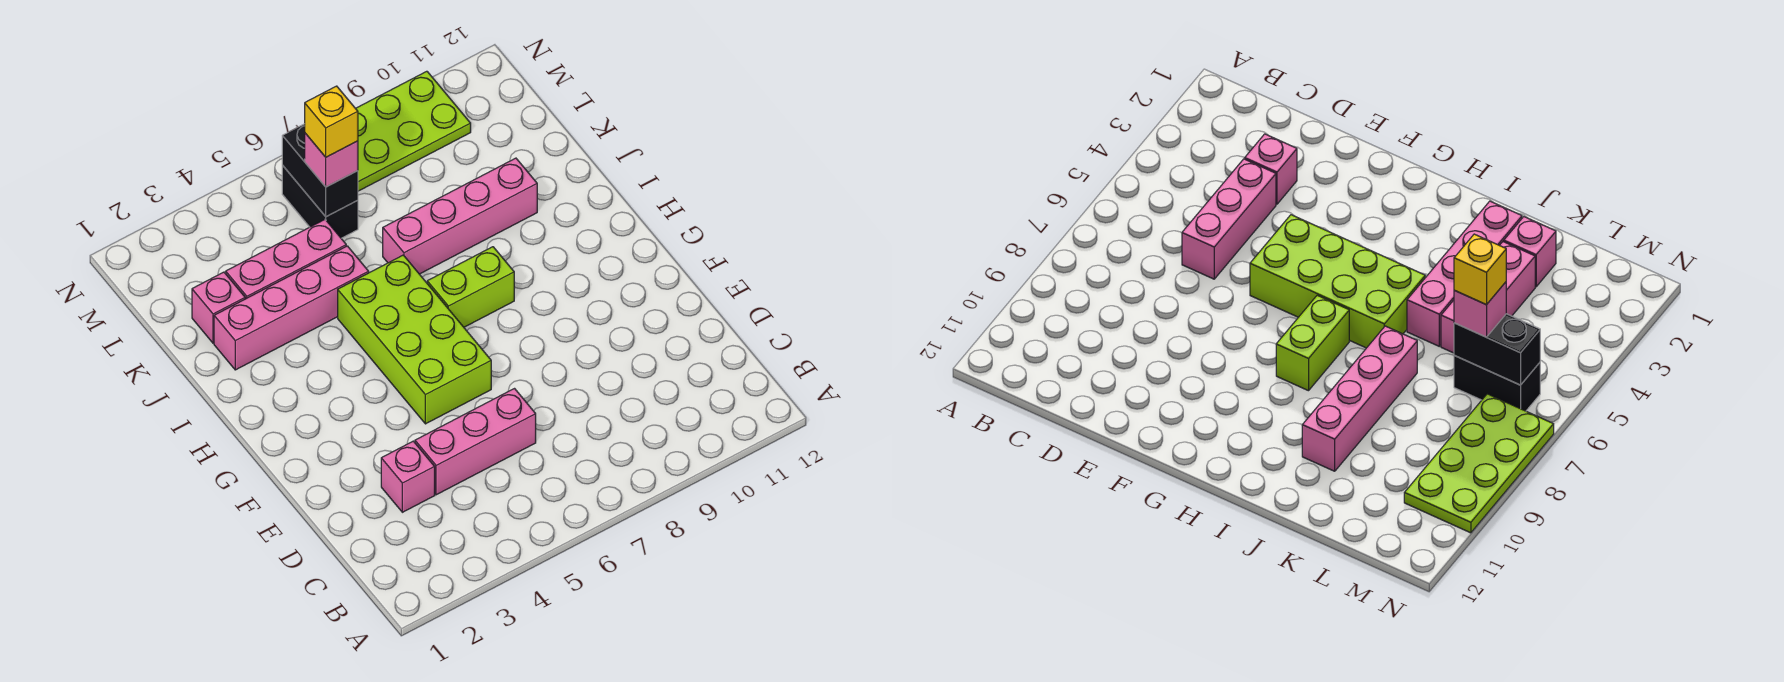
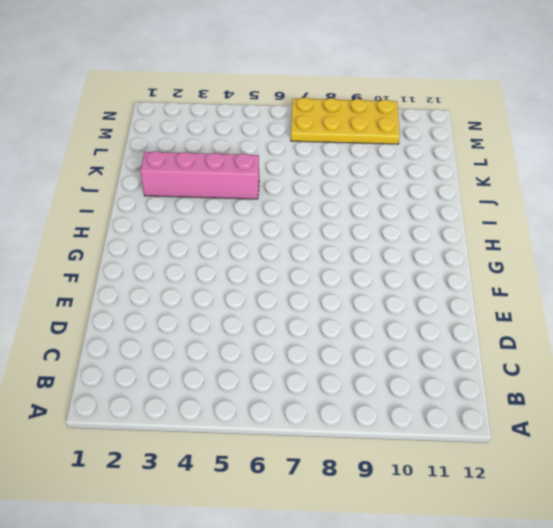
yellow 2x4 plate [291,98,400,144] -> lime 2x4 plate [356,71,471,191]
none -> pink 1x1 brick [381,441,435,512]
none -> pink 1x3 brick [415,389,536,495]
none -> lime 2x4 brick [338,255,491,424]

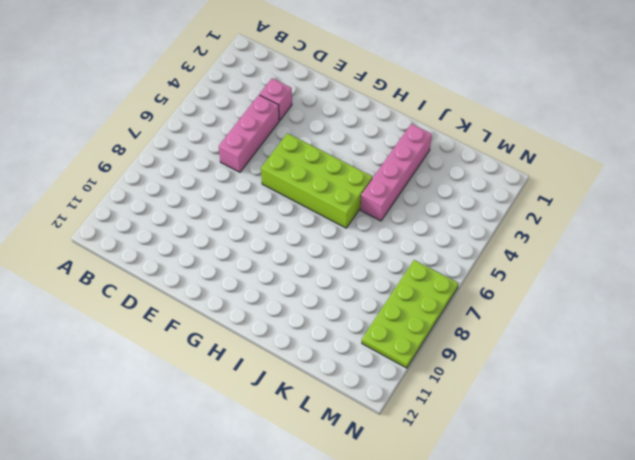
none -> lime 1x2 brick [427,247,514,327]
none -> pink 1x4 brick [383,158,537,274]
none -> pink 1x1 brick [192,272,245,343]

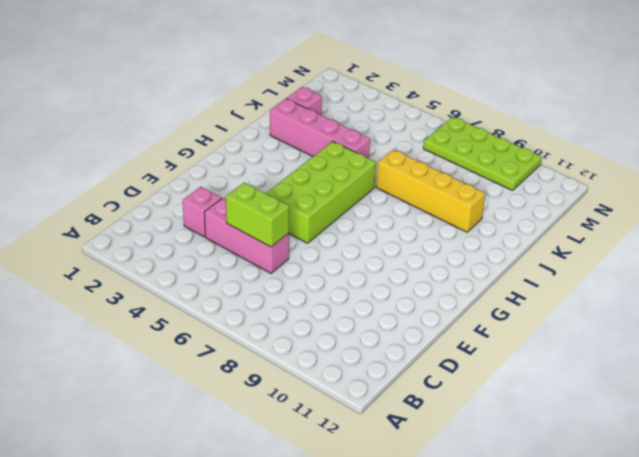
lime 1x2 brick [226,183,289,247] -> lime 1x2 brick moved to [427,247,514,327]
yellow 1x4 brick [376,150,485,232] -> pink 1x4 brick [383,158,537,274]
none -> pink 1x3 brick [226,220,346,299]
none -> black 1x2 brick [282,165,358,238]
none -> black 1x2 brick [282,124,358,217]

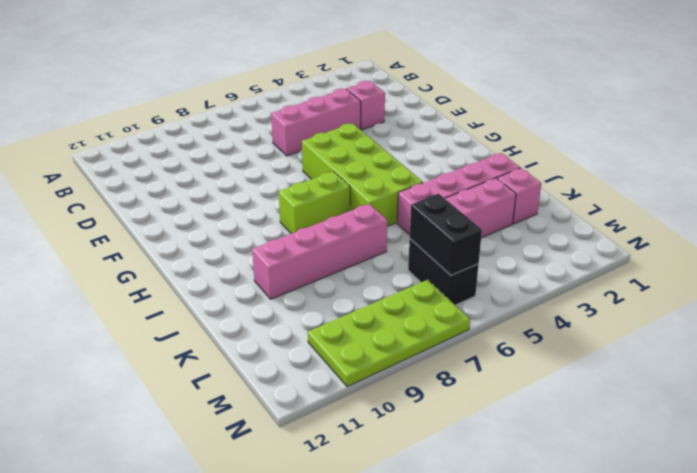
none -> pink 1x1 brick [305,133,358,187]
none -> yellow 1x1 brick [305,86,358,157]

